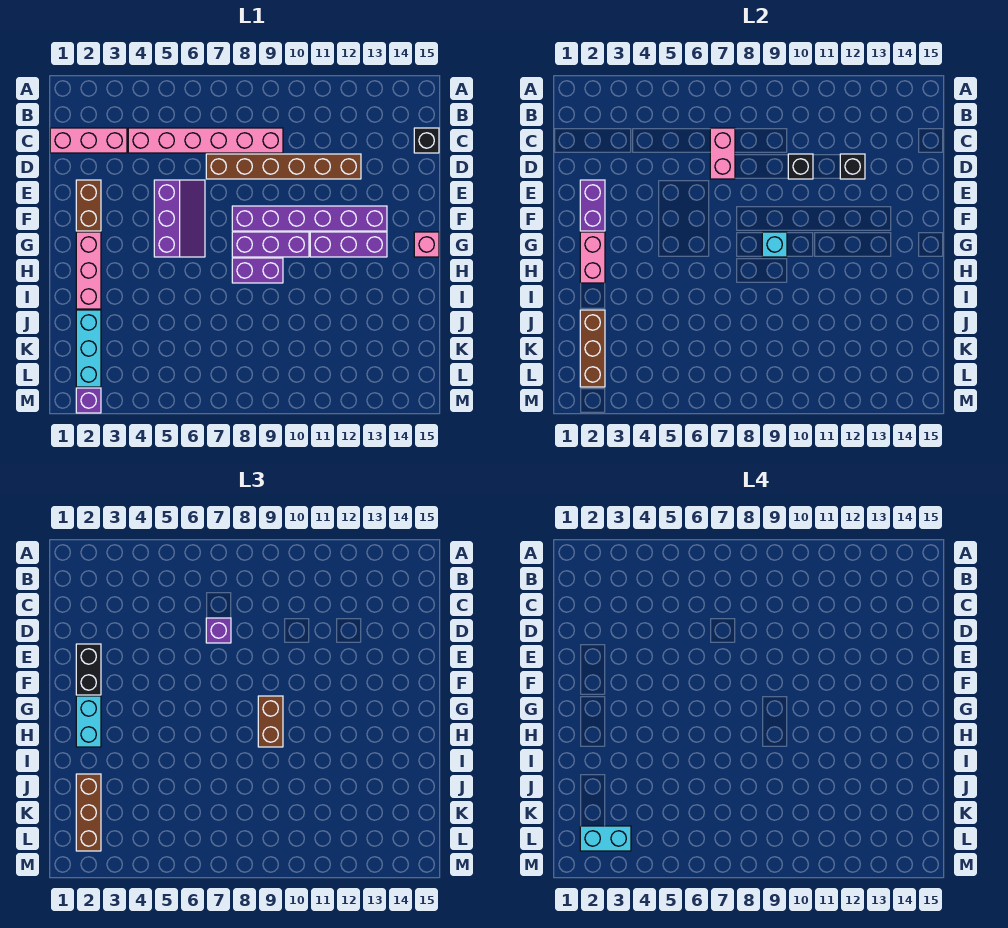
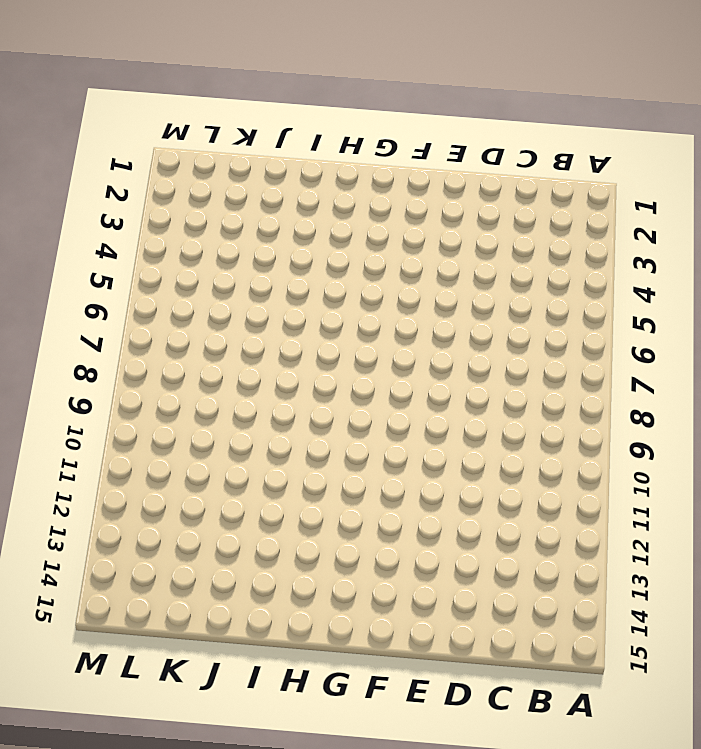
none -> pink 1x3 brick [50,128,127,153]
none -> pink 1x6 brick [128,128,283,153]
none -> black 1x1 brick [414,128,439,153]

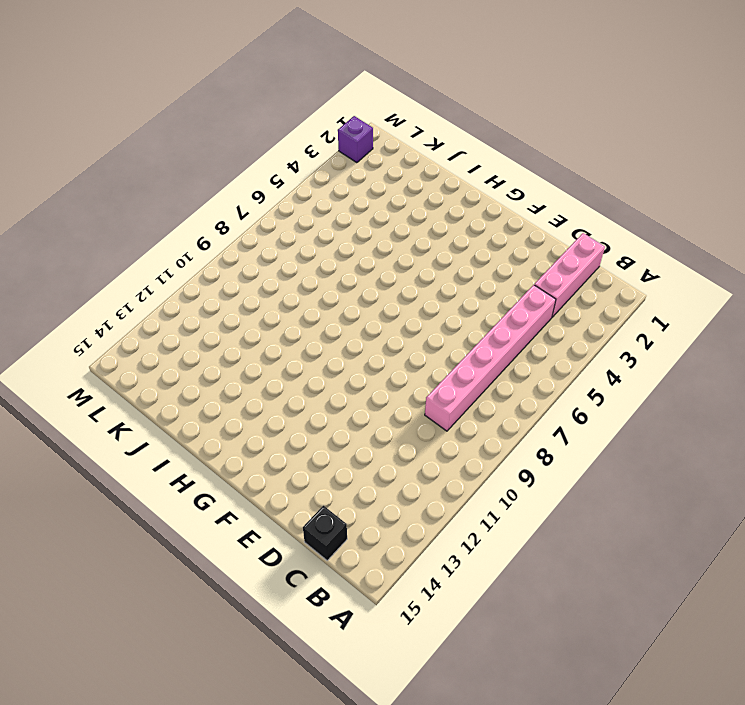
none -> brown 1x6 brick [206,154,361,179]
none -> brown 1x2 brick [76,180,101,231]
none -> purple 2x3 slope [154,180,205,257]

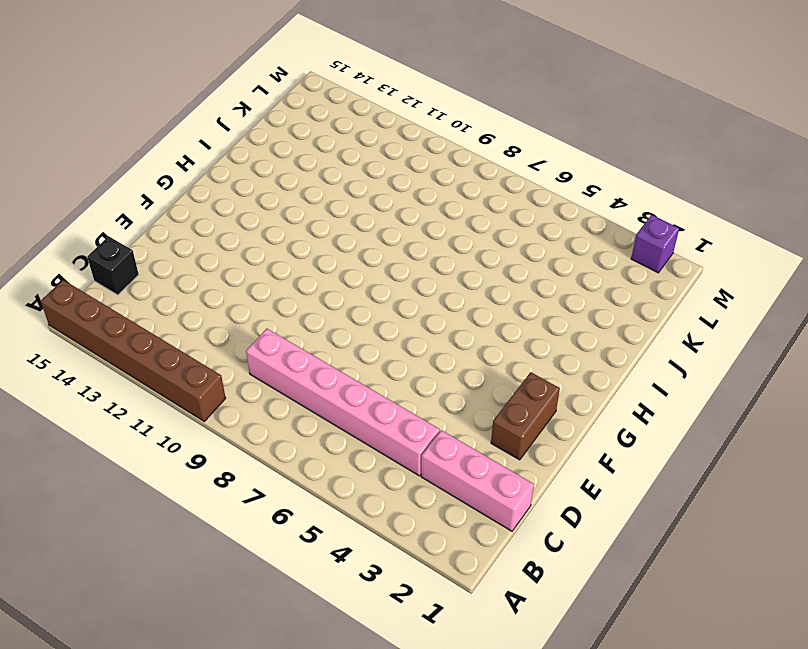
brown 1x6 brick [41,280,226,421] -> brown 1x6 brick moved to [206,154,361,179]
none -> purple 2x3 slope [154,180,205,257]
none -> purple 1x6 brick [232,206,387,231]
none -> pink 1x3 brick [76,232,101,309]

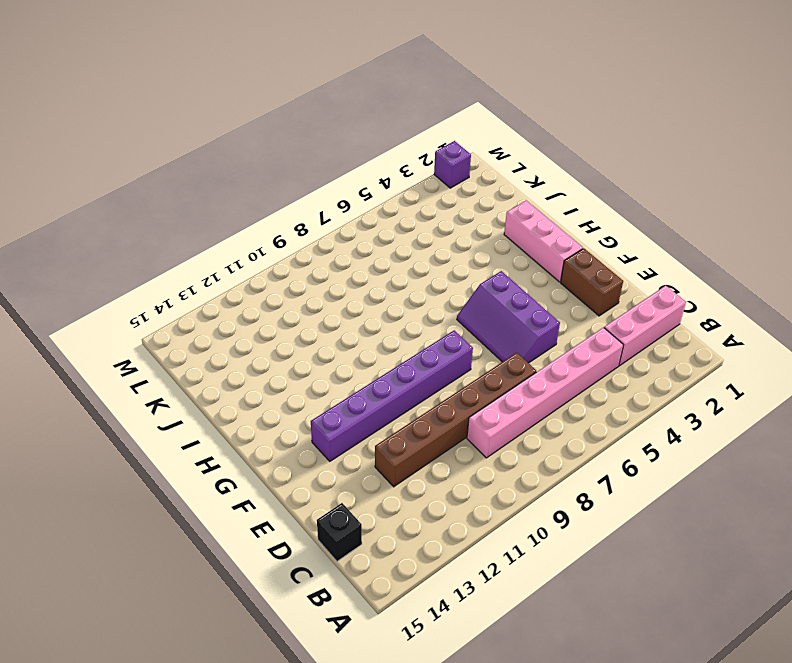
none -> purple 1x3 brick [232,232,309,257]
none -> purple 1x3 brick [310,232,387,257]
none -> pink 1x1 brick [414,232,439,257]

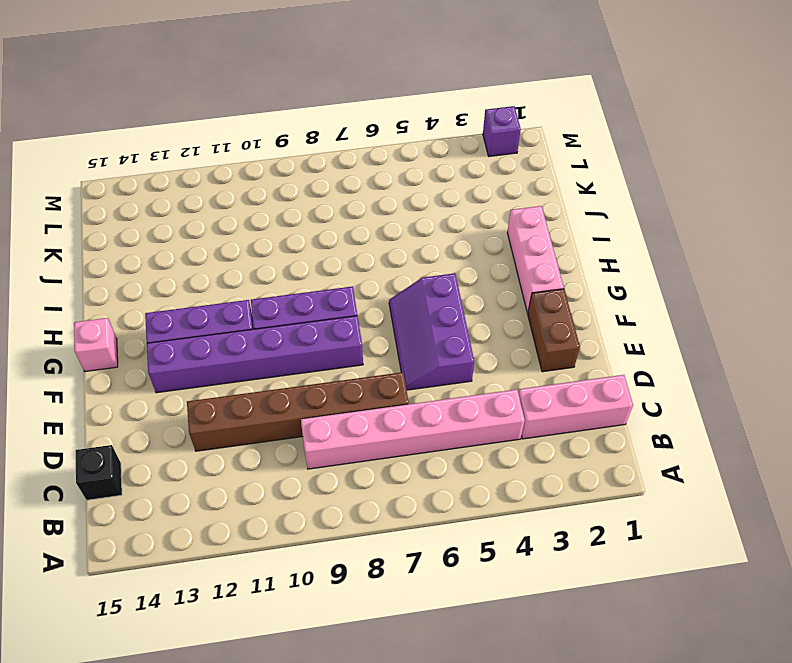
none -> purple 1x2 brick [232,258,283,283]
none -> cyan 1x3 brick [76,310,101,387]
none -> pink 1x2 brick [710,128,735,179]

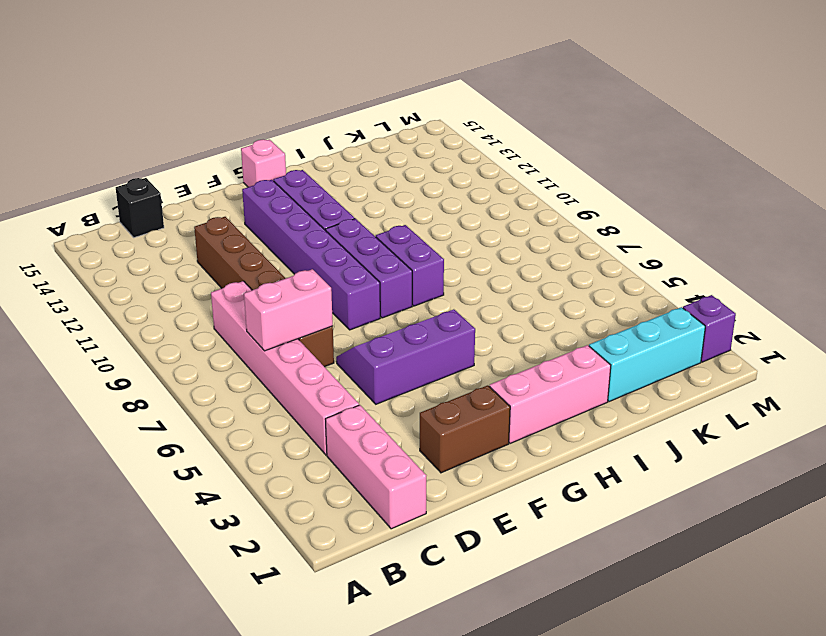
none -> black 1x1 brick [788,154,813,179]
none -> black 1x1 brick [840,154,865,179]
none -> purple 1x2 brick [580,180,605,231]

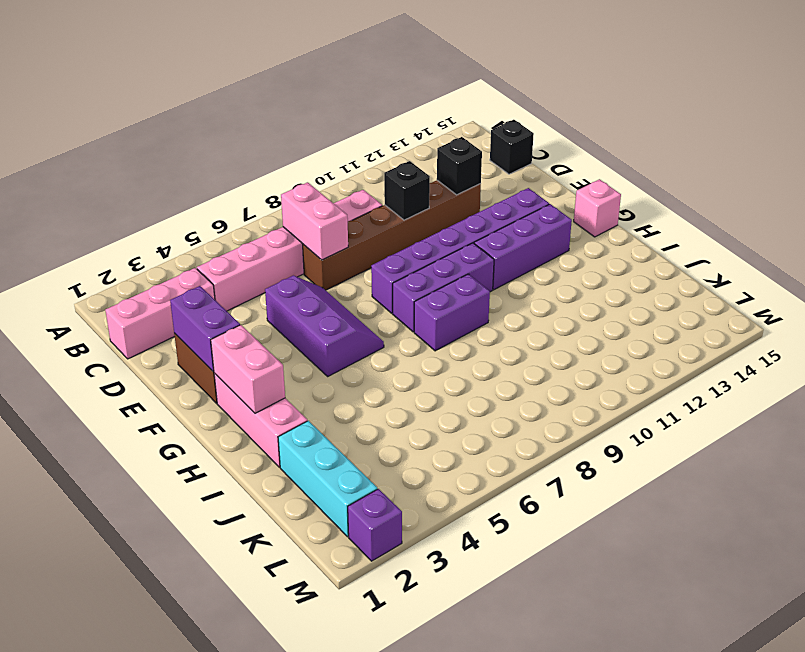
none -> cyan 1x1 brick [762,232,787,257]
none -> brown 1x3 brick [580,310,605,387]
none -> purple 1x1 brick [206,618,231,643]

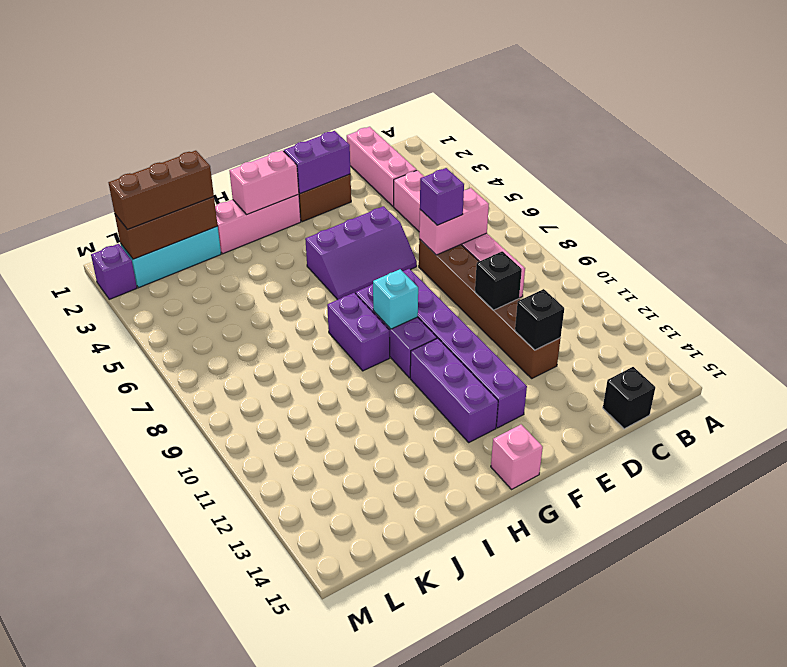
none -> black 1x2 brick [76,644,101,695]
none -> cyan 1x2 brick [76,696,101,747]
none -> brown 1x2 brick [258,696,283,747]

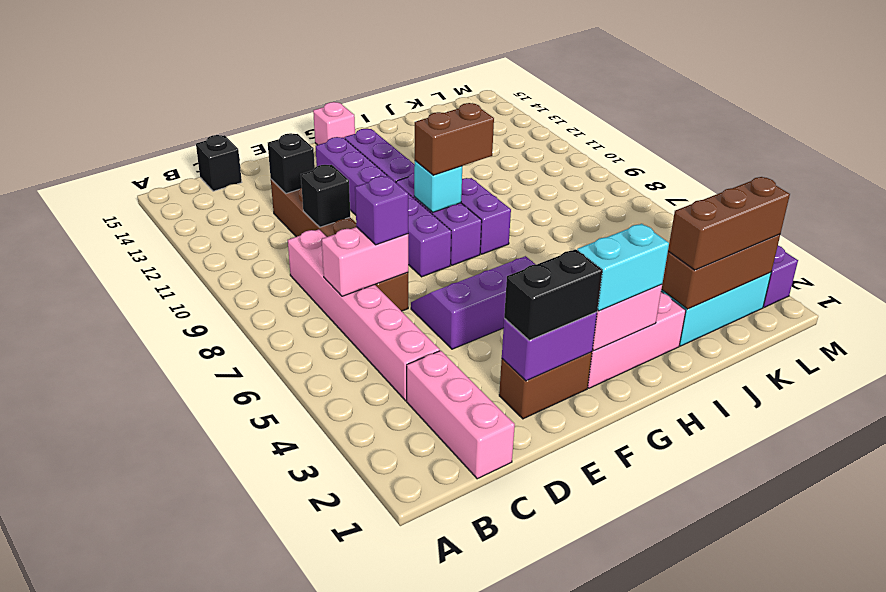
none -> cyan 1x2 brick [580,826,631,851]

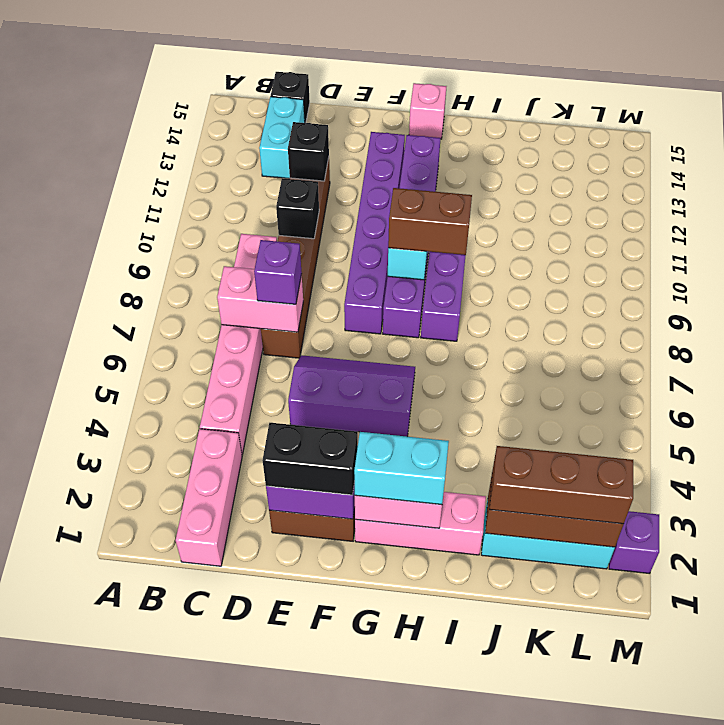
cyan 1x2 brick [259,97,305,179] -> cyan 1x2 brick moved to [580,826,631,851]

